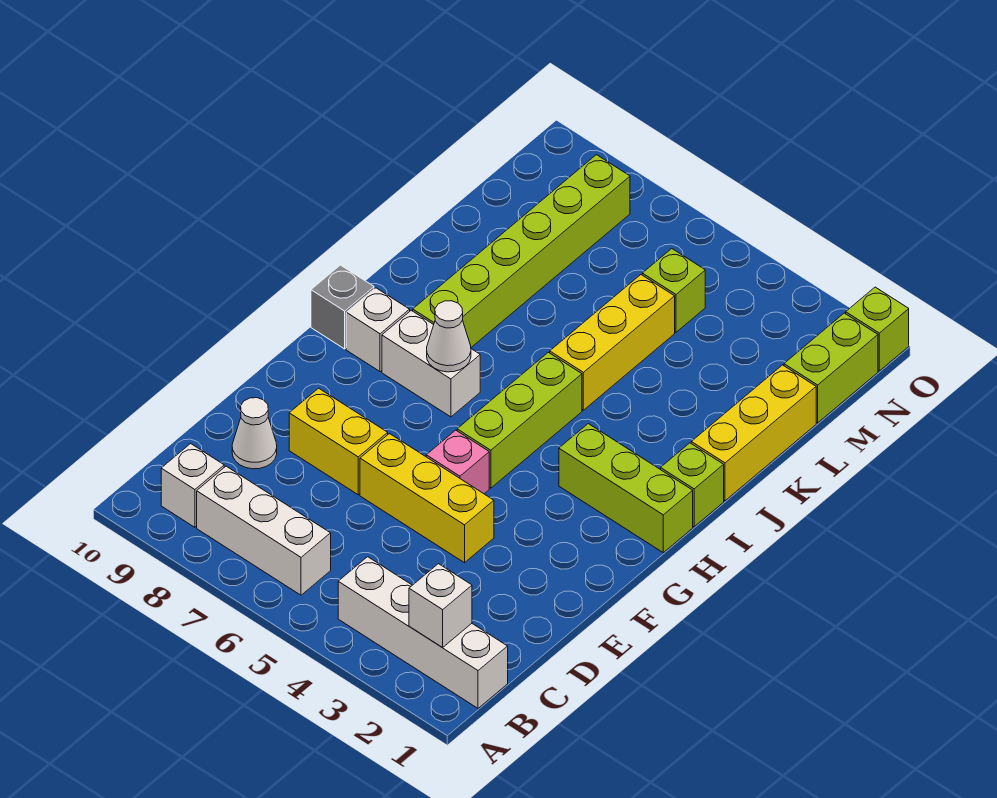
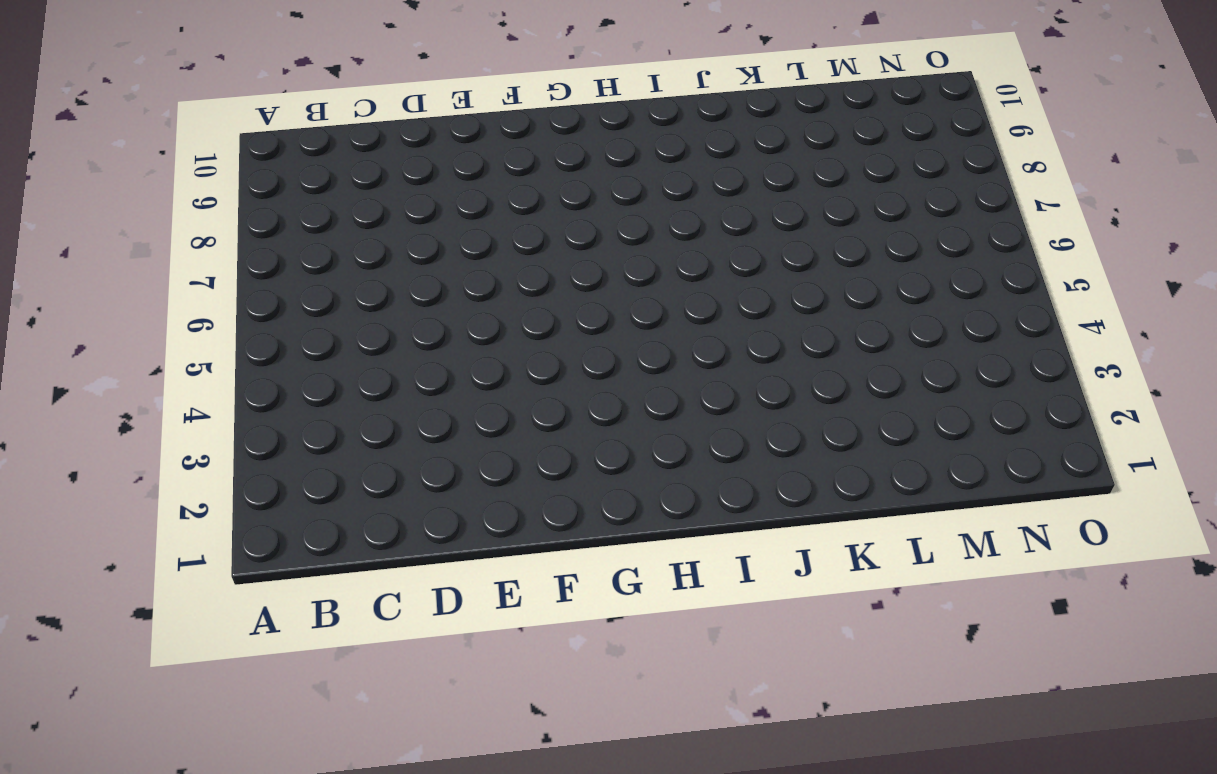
none -> white 1x4 brick [338,557,508,708]
none -> white 1x3 brick [197,466,331,595]
none -> white 1x1 brick [161,444,224,527]

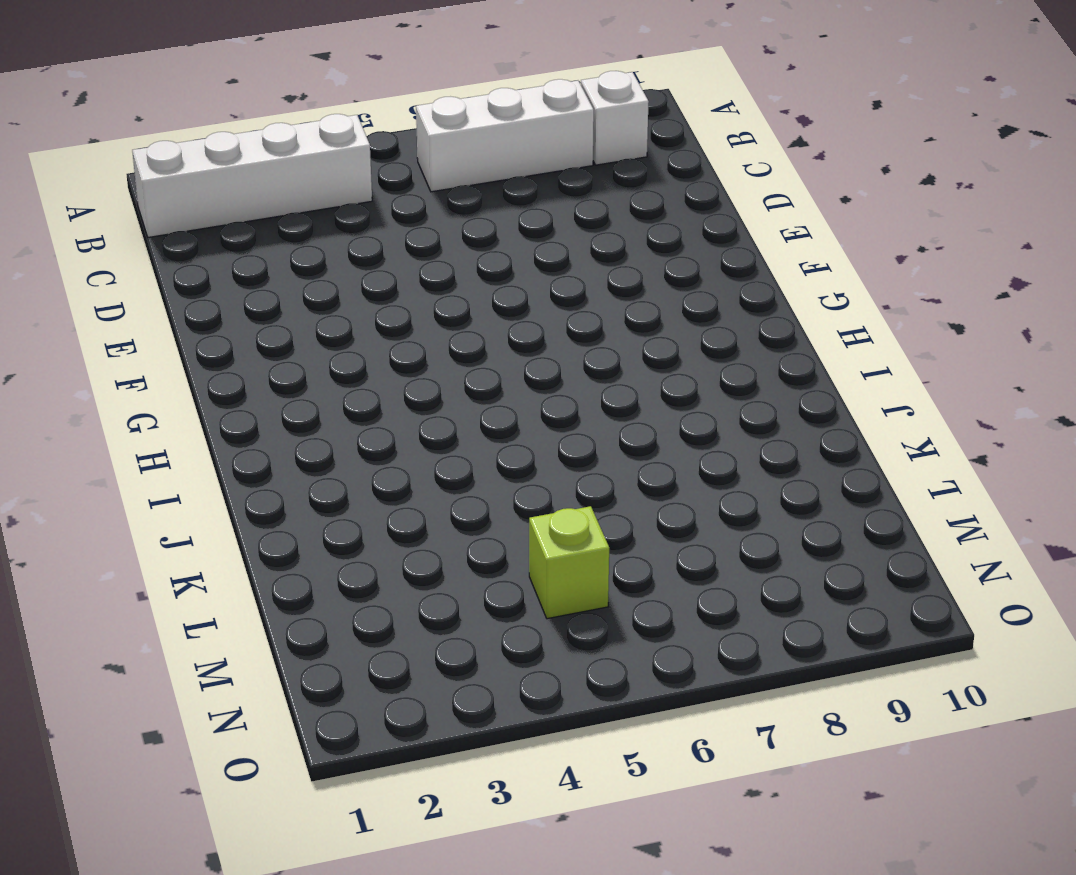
none -> white 1x1 cone [232,398,277,469]
none -> yellow 1x3 brick [360,434,494,563]
none -> yellow 1x2 brick [289,388,388,495]

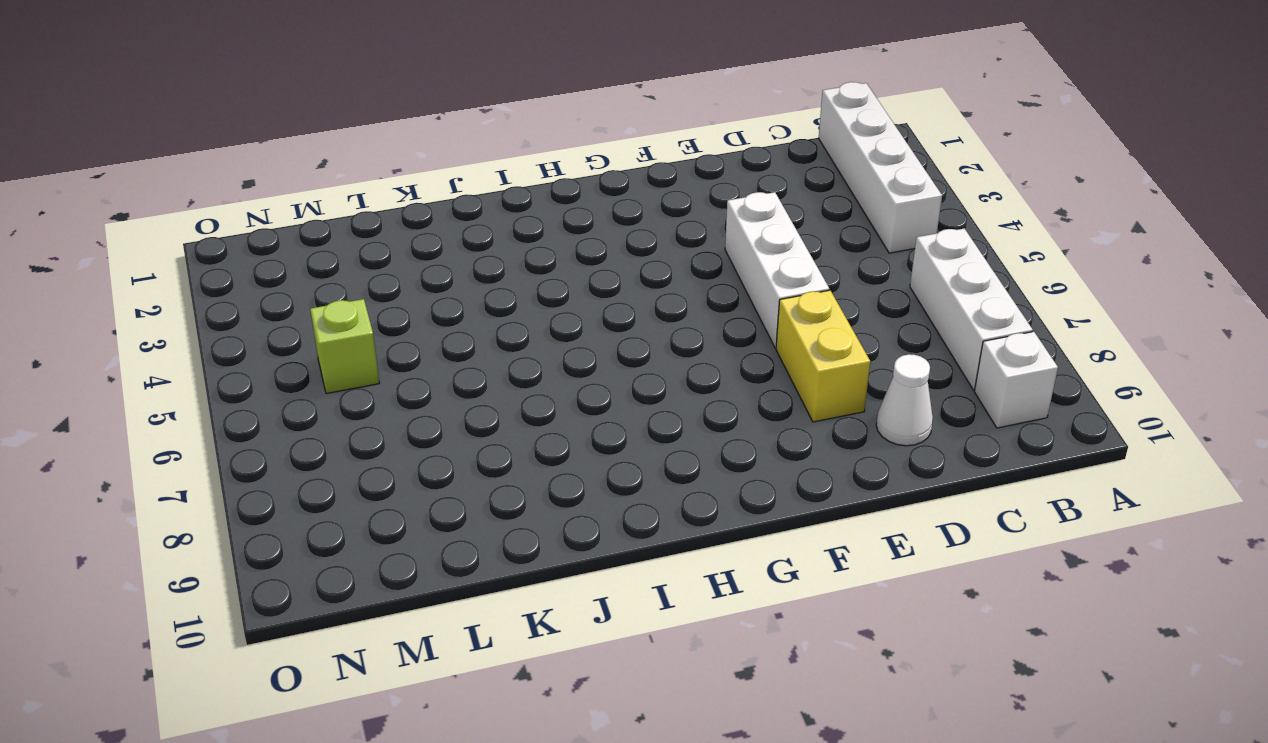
white 1x3 brick [725,192,829,348] -> yellow 1x3 brick [360,434,494,563]
none -> pink 1x1 brick [426,430,489,494]
none -> lime 1x3 brick [457,352,582,488]
none -> lime 1x3 brick [559,424,693,553]

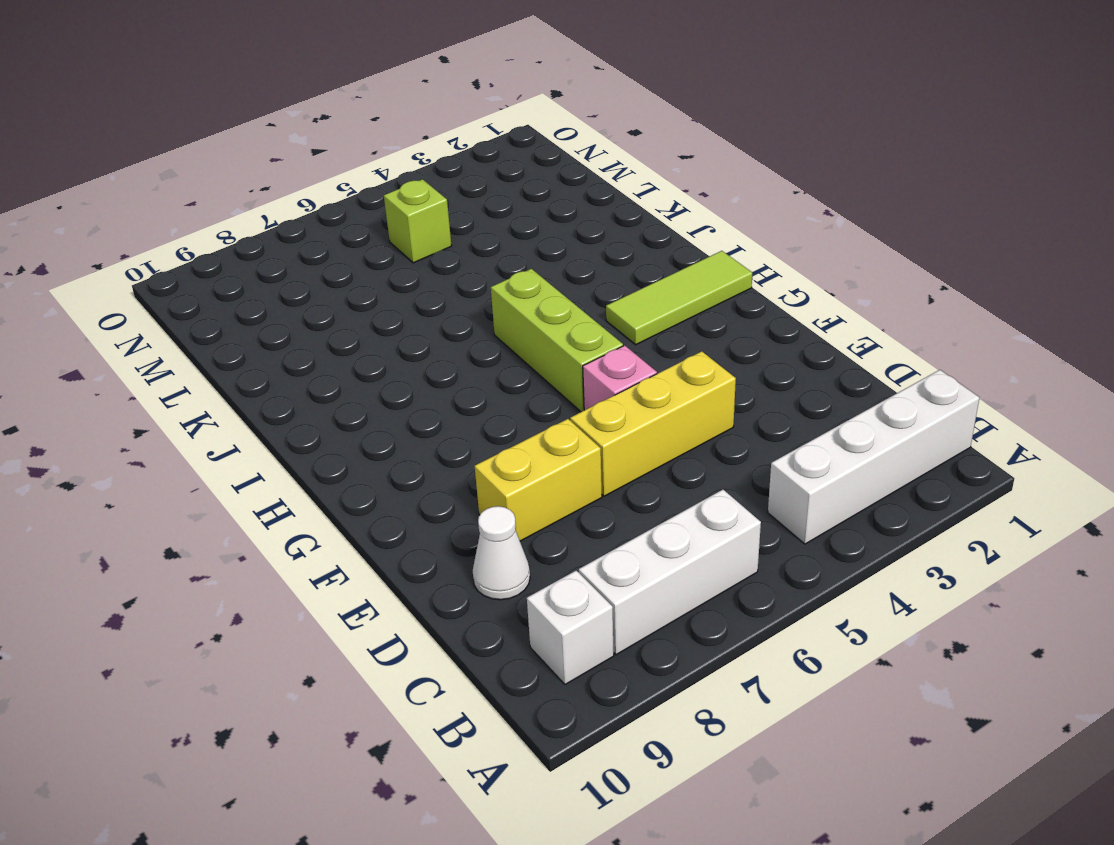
lime 1x3 tile [606,251,752,345] -> lime 1x3 brick [559,424,693,553]
none -> white 1x2 brick [382,310,480,417]
none -> white 1x1 brick [346,288,410,372]
none -> grey 1x1 brick [311,265,374,349]

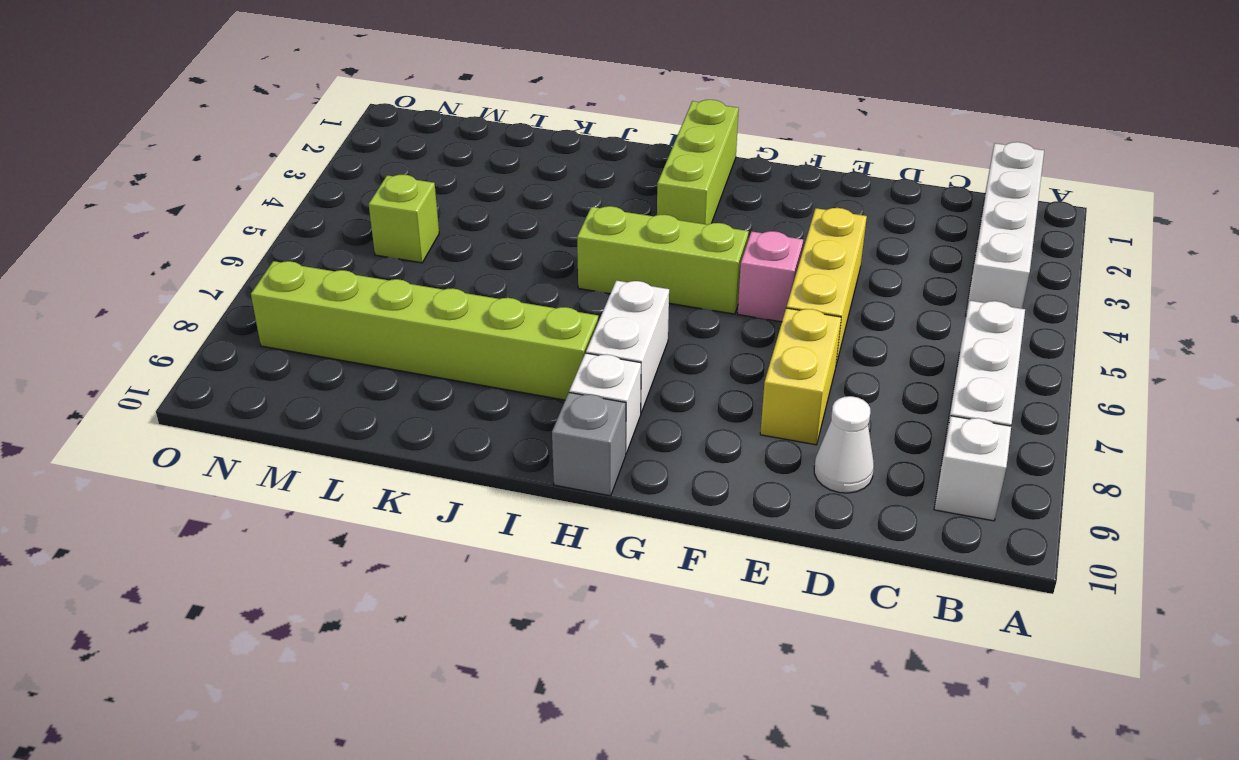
none -> lime 1x1 brick [661,443,724,527]
none -> yellow 1x3 brick [691,365,816,501]
none -> yellow 1x3 brick [550,275,675,410]

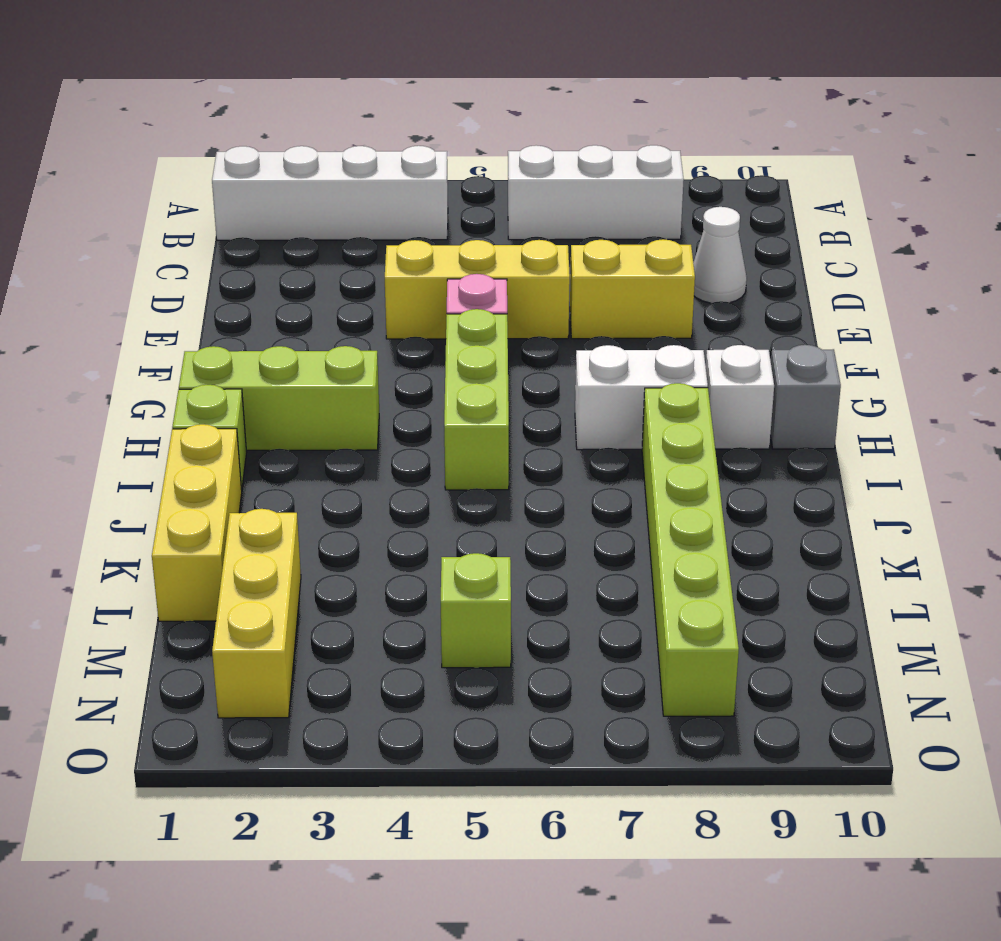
yellow 1x3 brick [212,509,301,718] -> yellow 1x3 brick moved to [550,275,675,410]
none -> white 1x1 brick [161,444,224,527]
none -> lime 1x2 brick [784,313,878,423]
none -> lime 1x1 brick [846,287,909,371]

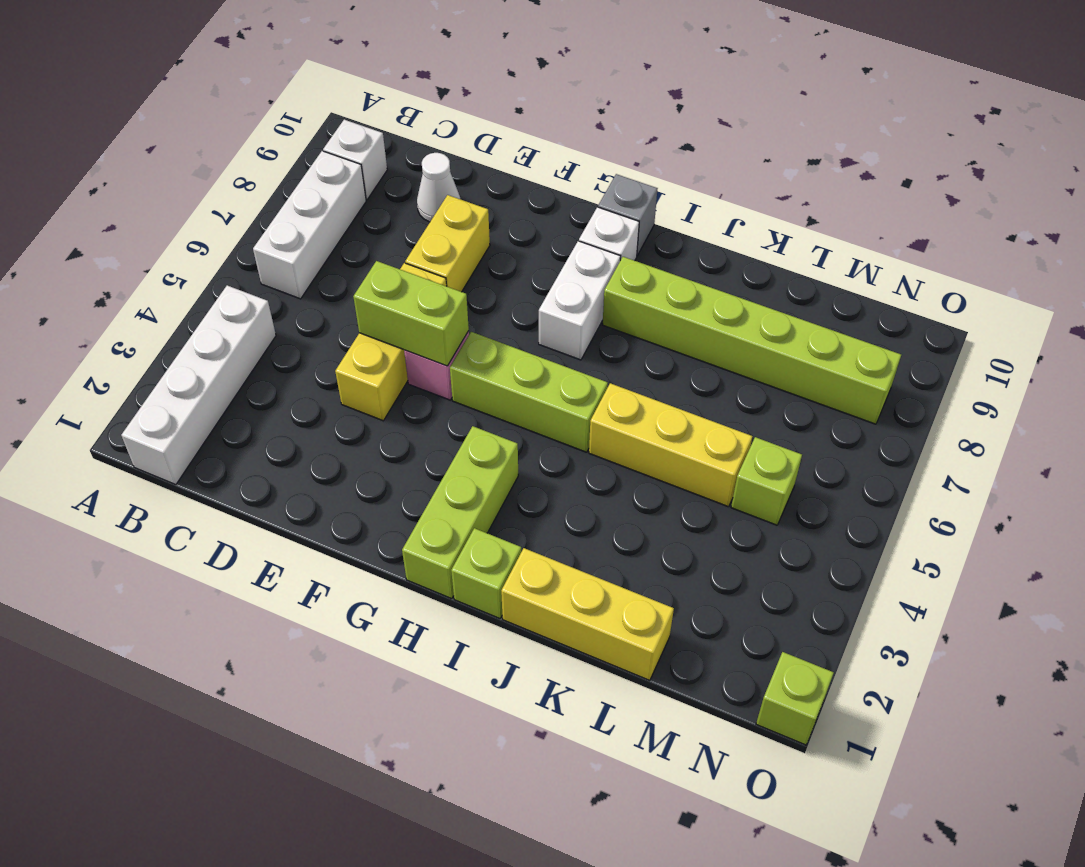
lime 1x2 brick [353,261,469,366] -> lime 1x2 brick moved to [784,313,878,423]
none -> white 1x1 brick [409,564,472,648]
none -> white 1x1 cone [427,301,471,372]

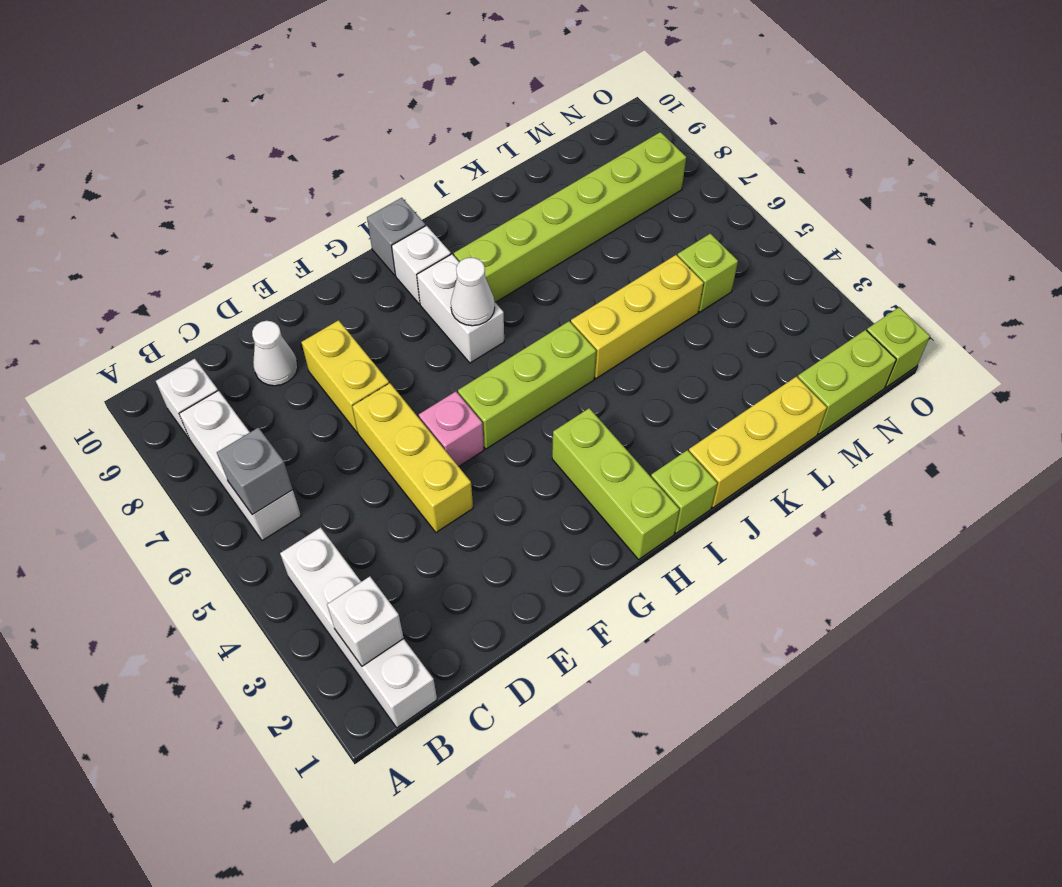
grey 1x1 brick [217,428,293,515] -> none

